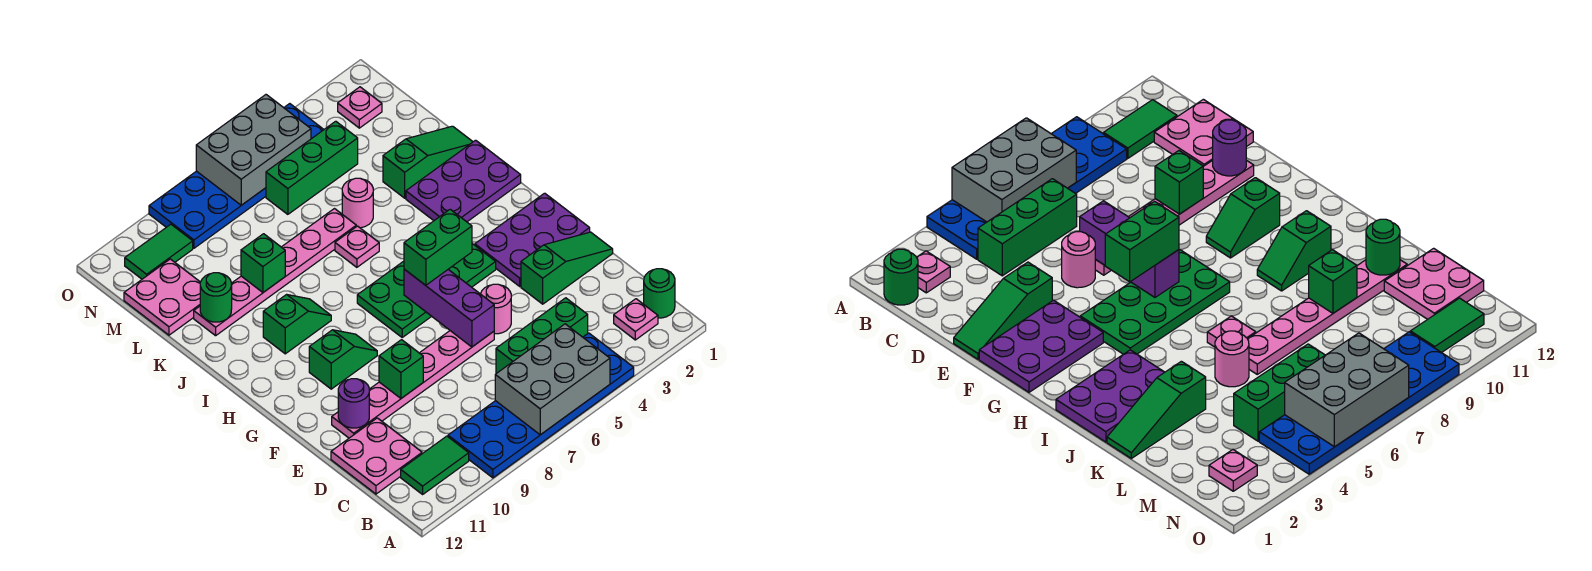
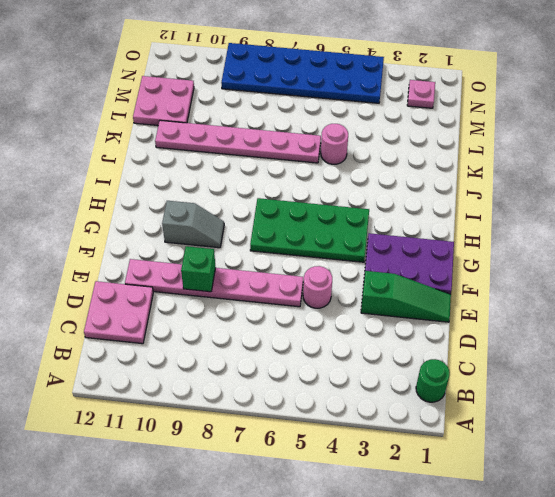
grey 1x2 slope [162,201,224,248] -> green 1x2 slope [309,330,377,389]
none -> blue 2x6 plate [448,333,634,478]
none -> pink 1x1 plate [614,299,658,340]
none -> green 1x2 tile [401,436,469,494]
none -> green 1x3 brick [496,298,588,374]

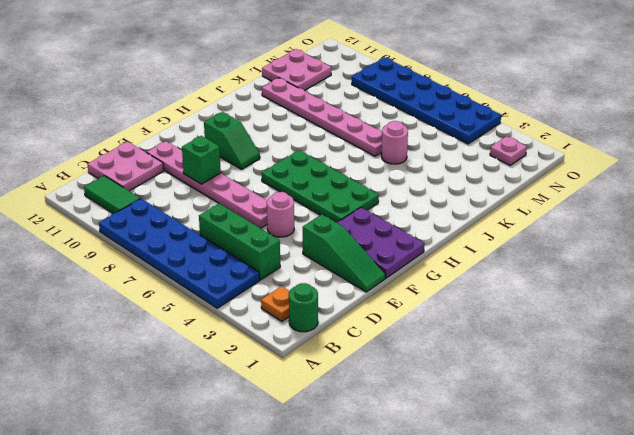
orange 1x1 plate [261,286,289,321] -> pink 1x1 plate [614,299,658,340]
none -> purple 2x3 plate [406,140,521,222]
none -> green 1x2 slope [263,294,331,354]
none -> pink 1x1 plate [335,226,379,267]
none -> green 1x3 slope [383,126,473,198]

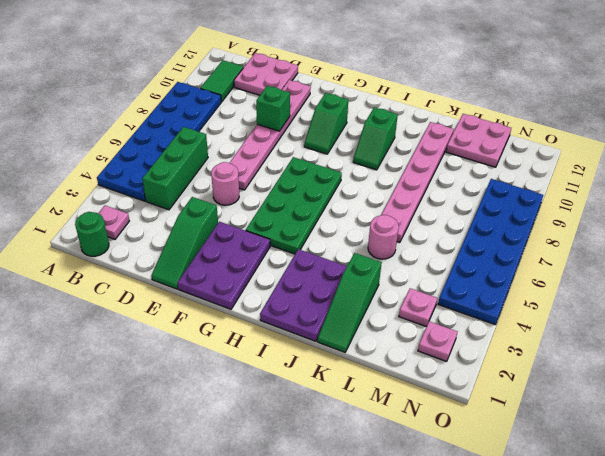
pink 1x1 plate [399,288,437,327] -> pink 1x1 plate moved to [335,226,379,267]
none -> green 1x3 brick [266,121,358,214]
none -> green 1x2 tile [125,224,193,279]
none -> grey 2x3 brick [495,324,610,435]
none -> purple 1x3 brick [404,269,494,347]

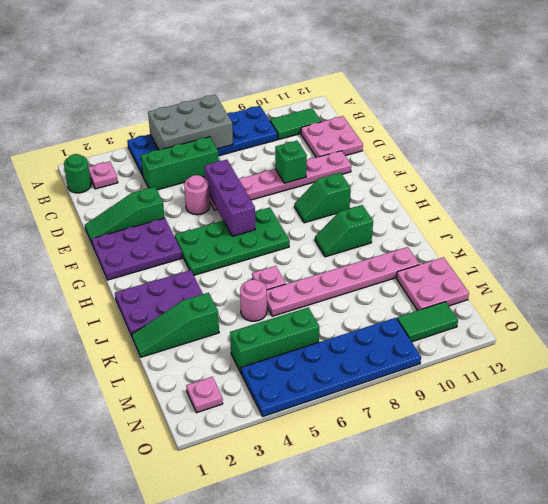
none -> purple 1x1 round brick [338,379,369,428]
none -> green 1x1 brick [241,234,285,292]
none -> green 1x1 round brick [200,273,232,322]
none -> grey 2x3 brick [196,95,311,205]

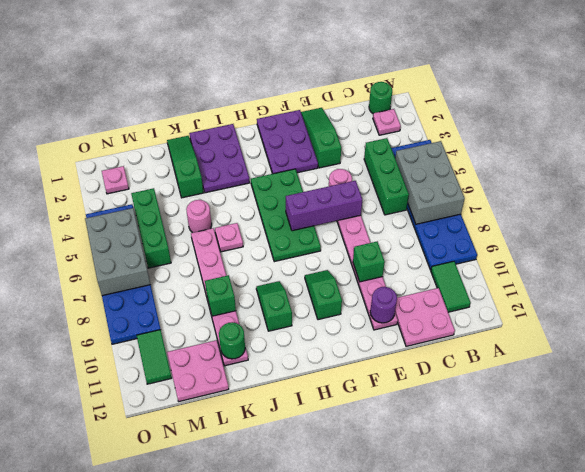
none -> green 1x2 brick [404,209,472,285]

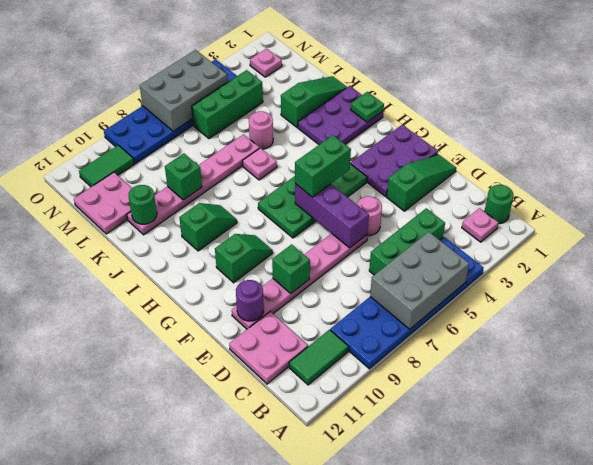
green 1x1 plate [350,92,384,122] -> none

